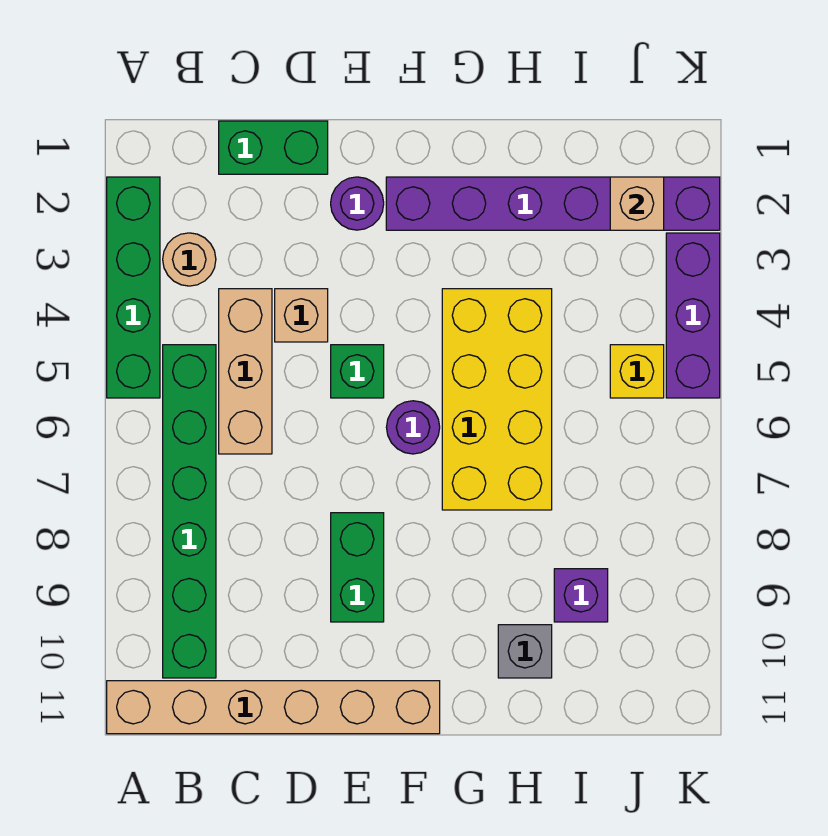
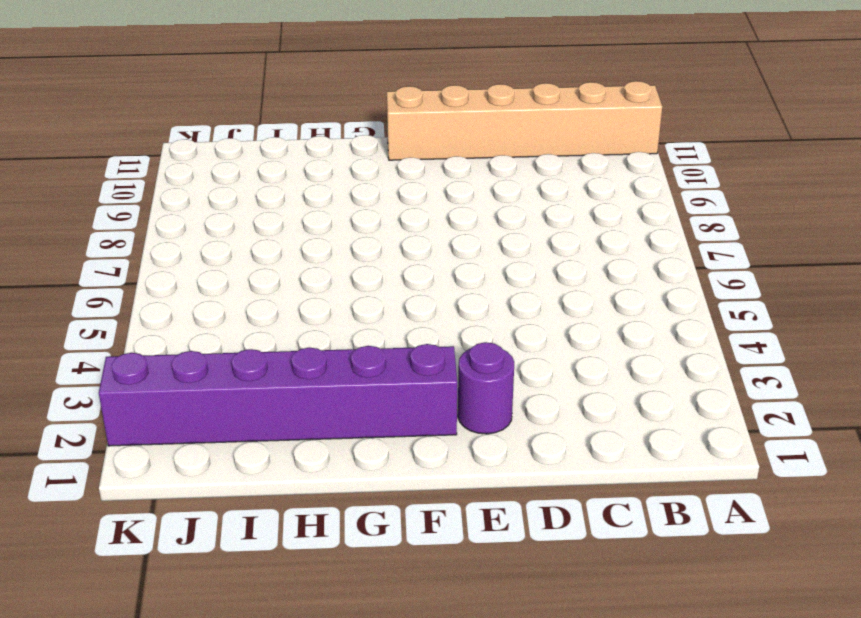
none -> green 1x4 brick [107,177,160,398]
none -> tan 1x1 round brick [163,233,216,286]
none -> green 1x6 brick [163,345,216,678]

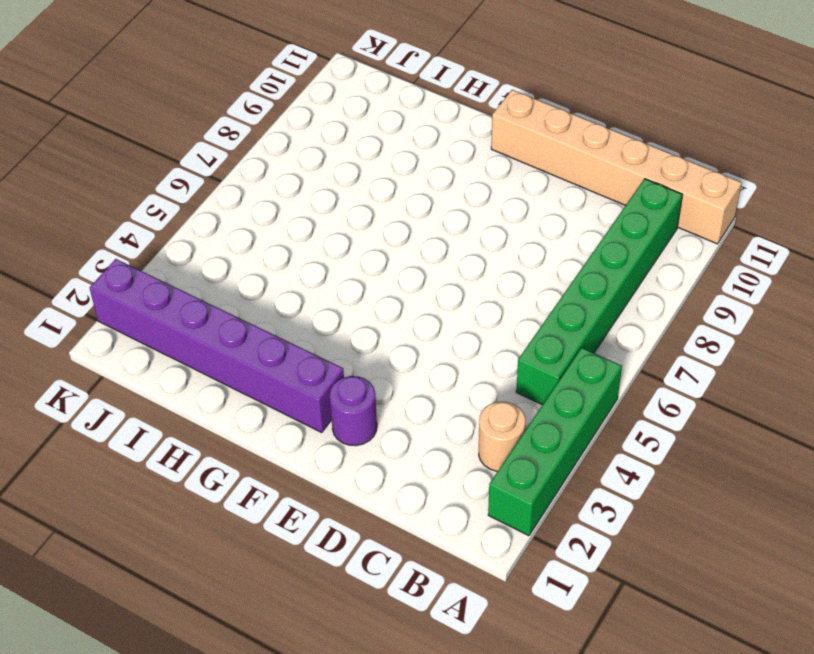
none -> green 1x2 brick [219,121,328,174]
none -> tan 1x3 brick [219,289,272,454]
none -> tan 1x1 brick [275,289,328,342]

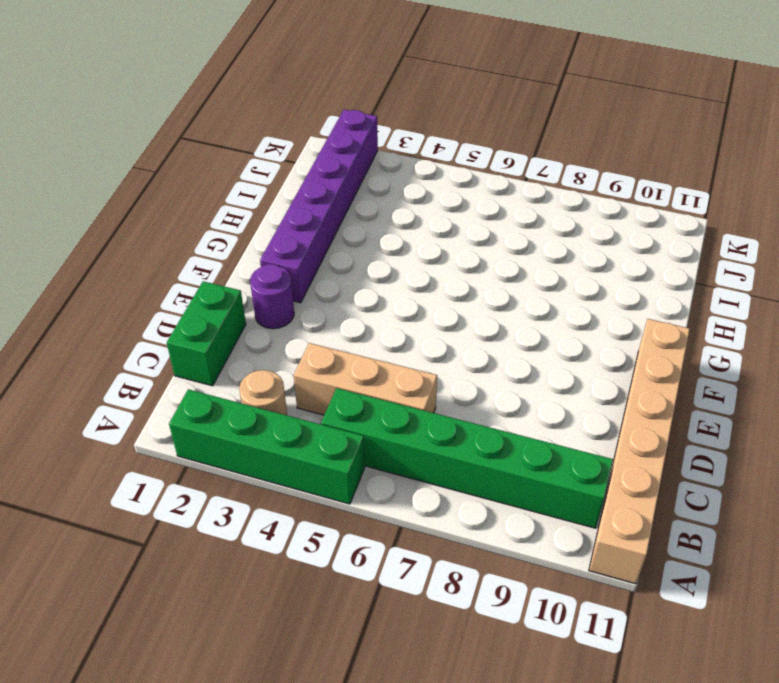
none -> tan 1x1 brick [275,289,328,342]
none -> green 1x1 brick [331,345,384,398]
none -> green 1x2 brick [331,513,384,622]

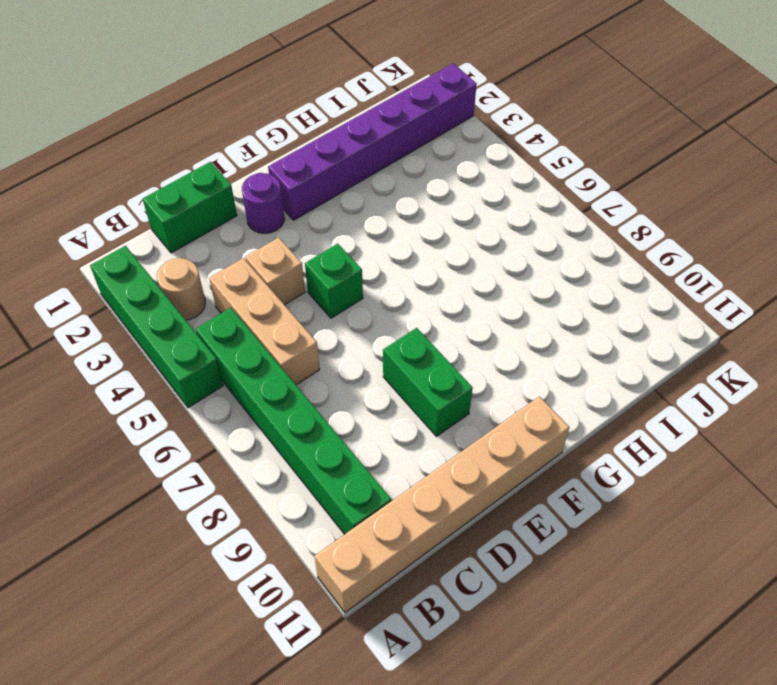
none -> purple 1x1 round brick [386,401,440,454]
none -> yellow 2x4 brick [442,289,552,510]
none -> grey 1x1 brick [498,625,552,678]

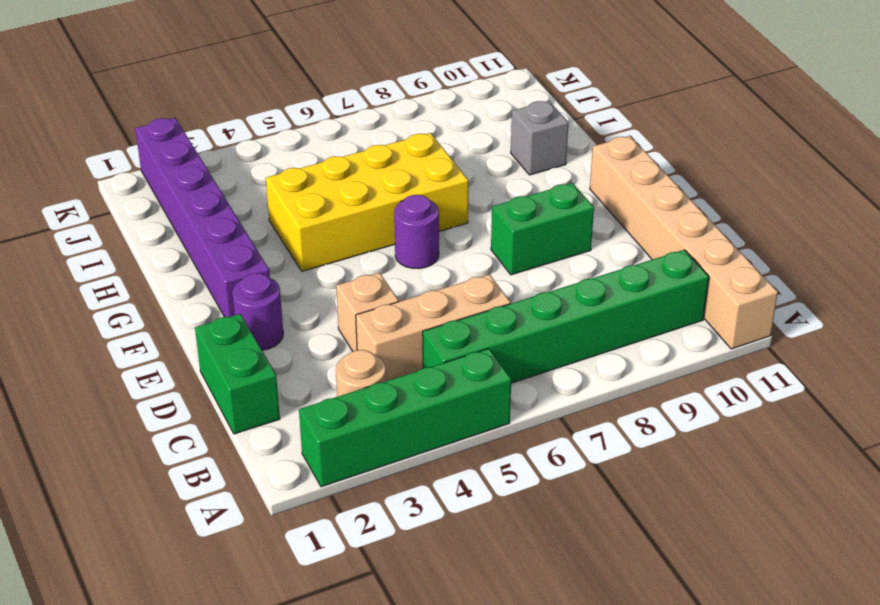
none -> green 1x1 brick [331,345,384,398]
none -> purple 1x1 brick [554,569,608,622]
none -> yellow 1x1 brick [610,345,664,398]

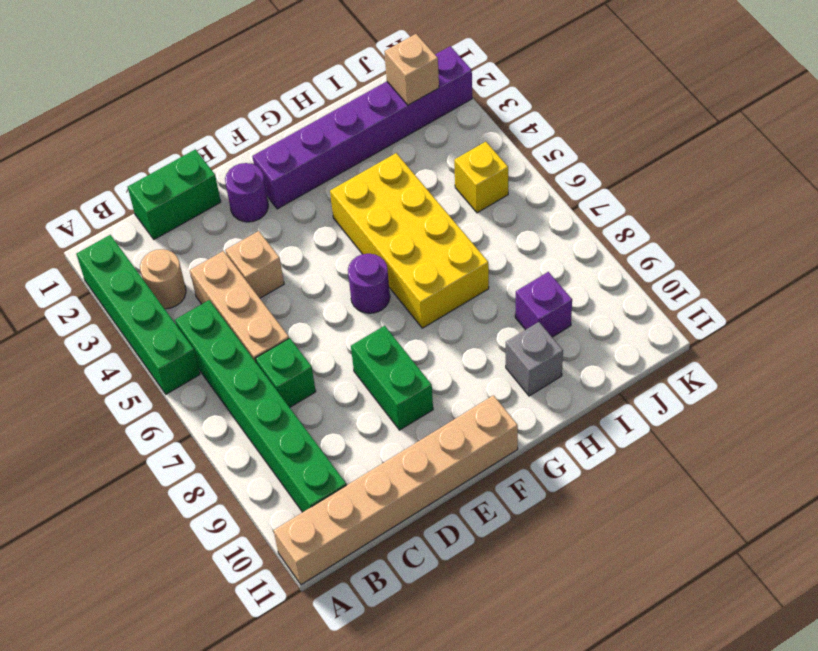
green 1x1 brick [255,338,316,407] -> green 1x1 brick moved to [331,345,384,398]
none -> purple 1x3 brick [666,233,720,398]

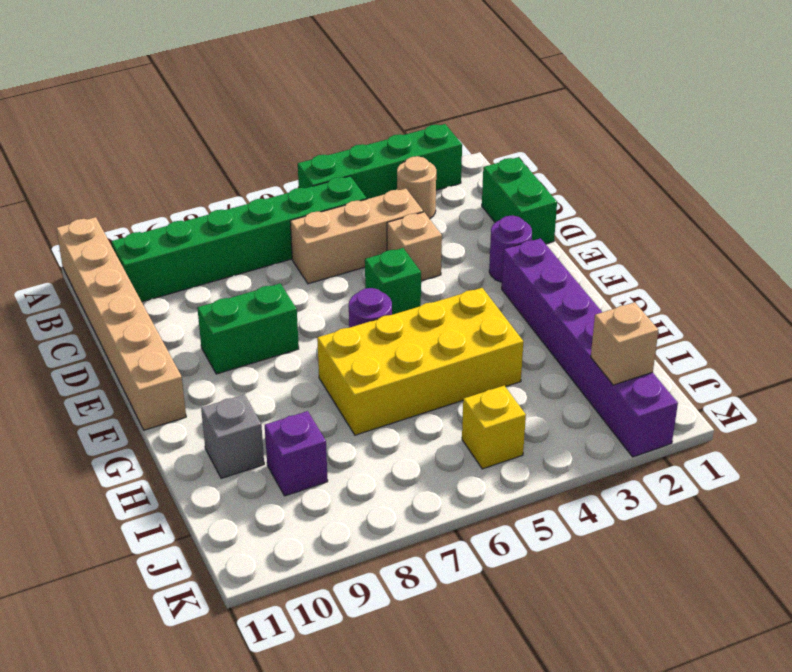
none -> purple 1x3 brick [666,233,720,398]

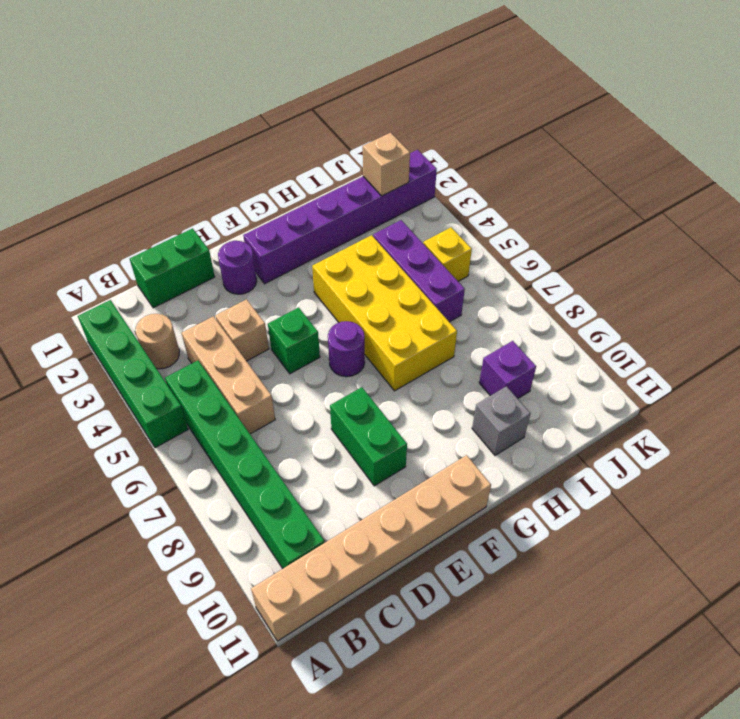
purple 1x3 brick [373,220,465,322] -> purple 1x3 brick moved to [666,233,720,398]

